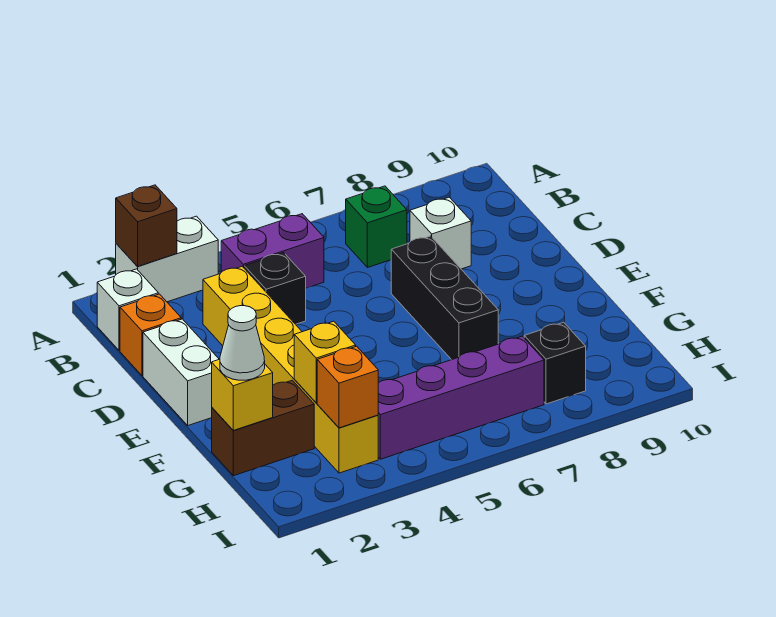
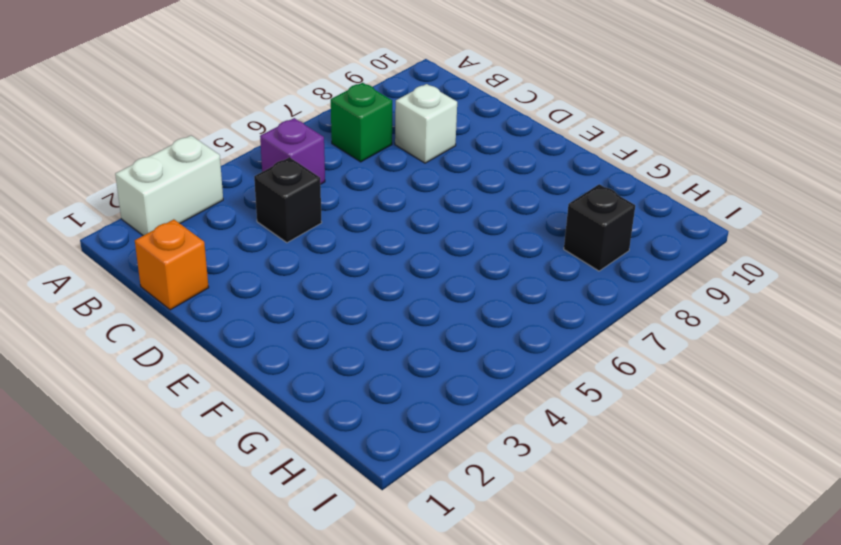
purple 1x1 brick [260,118,325,185] -> purple 1x2 brick [221,214,324,288]
none -> white 1x1 brick [97,269,158,351]
none -> yellow 1x6 brick [203,266,378,473]
none -> white 1x2 brick [143,319,219,425]

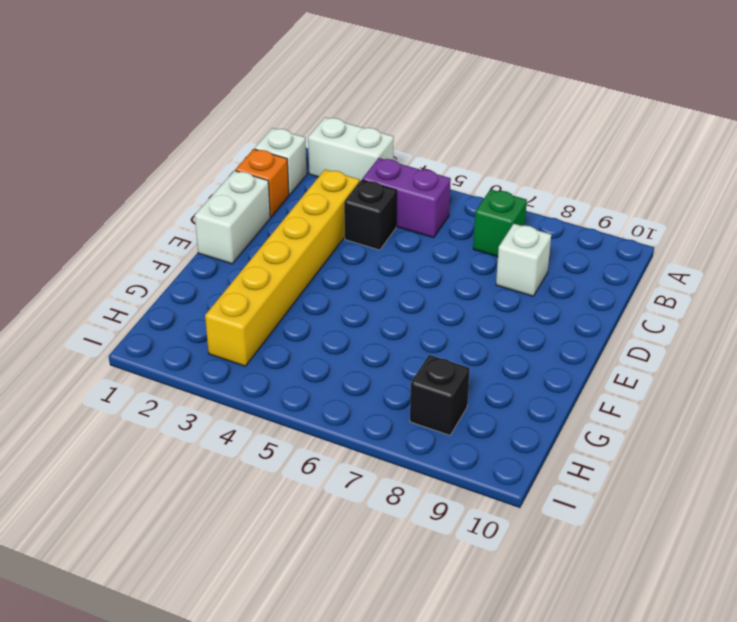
none -> black 1x3 brick [391,236,498,360]
none -> brown 1x2 brick [212,380,314,476]
none -> purple 1x4 brick [378,336,544,459]

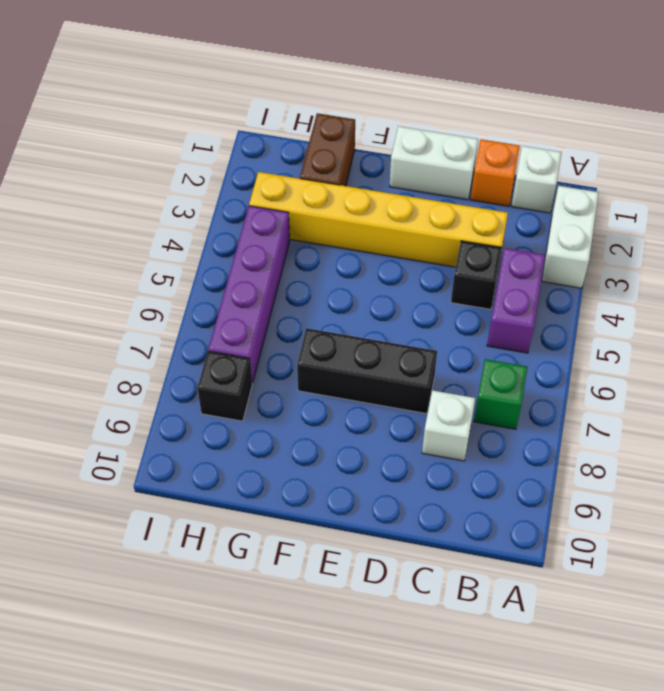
none -> brown 1x1 brick [116,185,177,266]
none -> yellow 1x1 brick [212,359,273,430]
none -> yellow 1x1 brick [294,321,356,403]

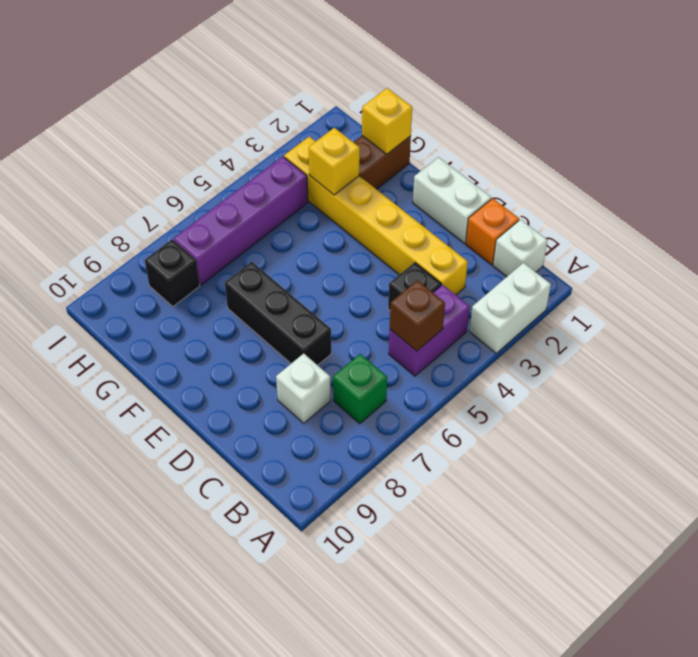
brown 1x1 brick [390,280,445,351] -> brown 1x1 brick moved to [116,185,177,266]
none -> orange 1x1 brick [317,346,378,428]
none -> white 1x1 cone [220,306,265,380]

